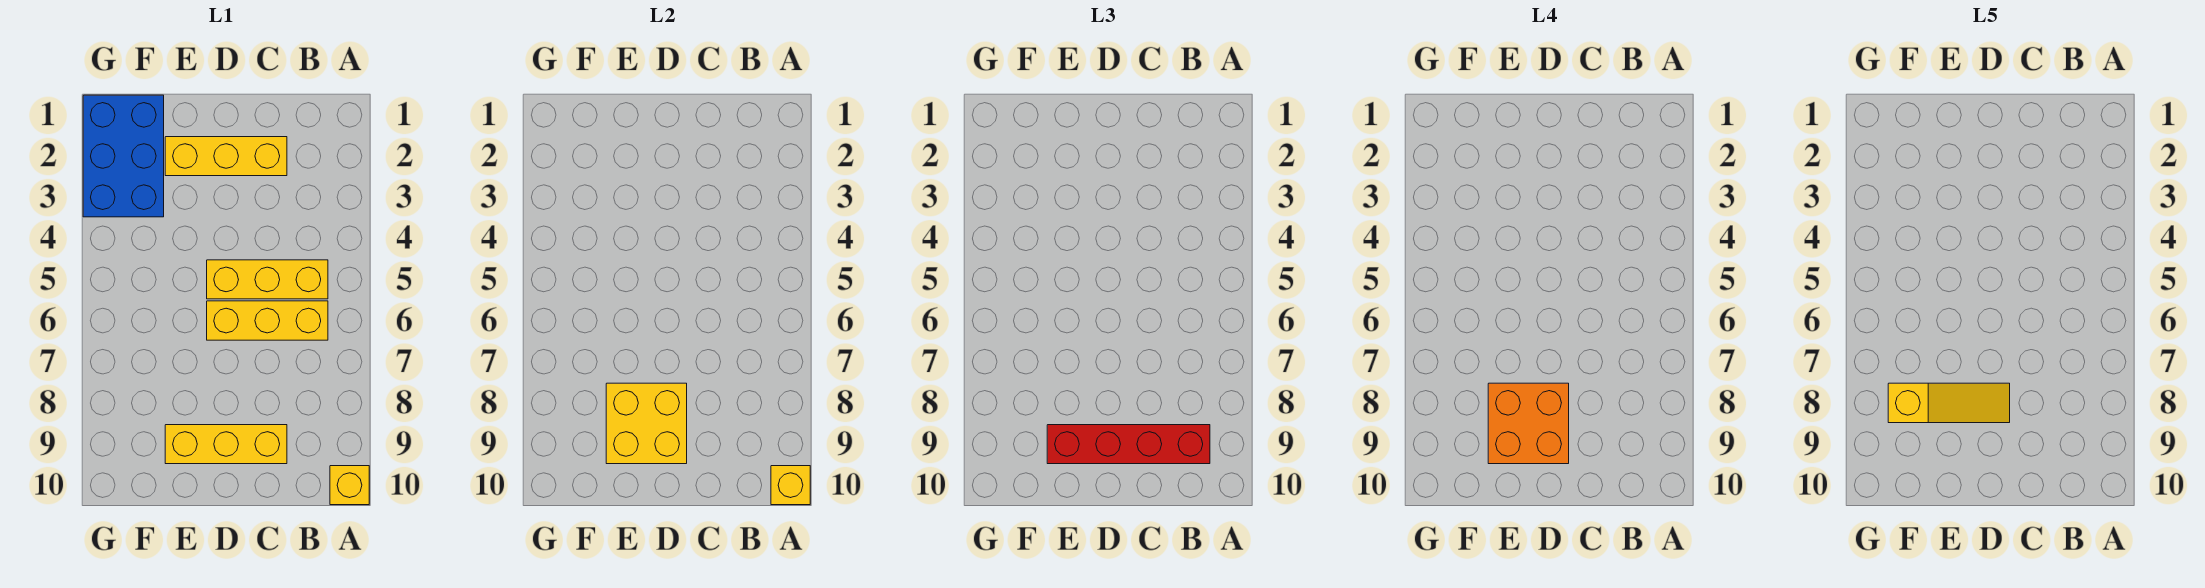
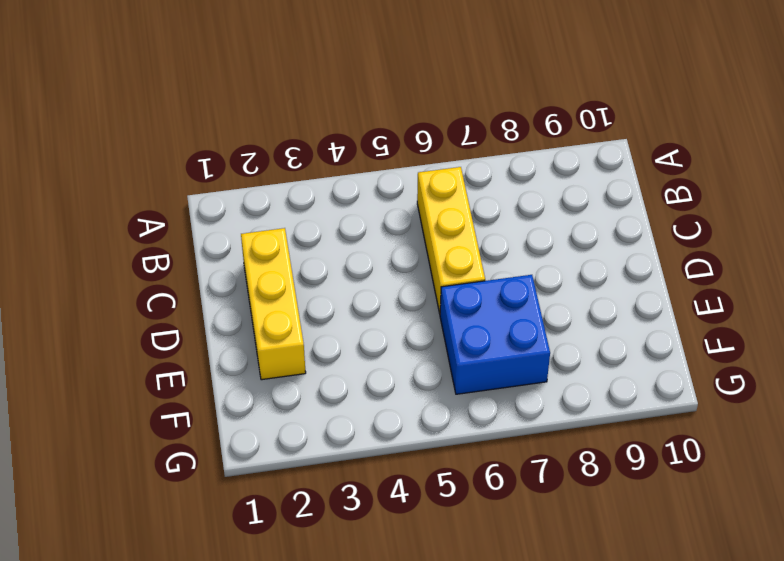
blue 2x2 brick [440,275,550,394] -> none
none -> yellow 1x1 brick [330,466,369,505]
none -> yellow 1x3 brick [207,260,328,299]

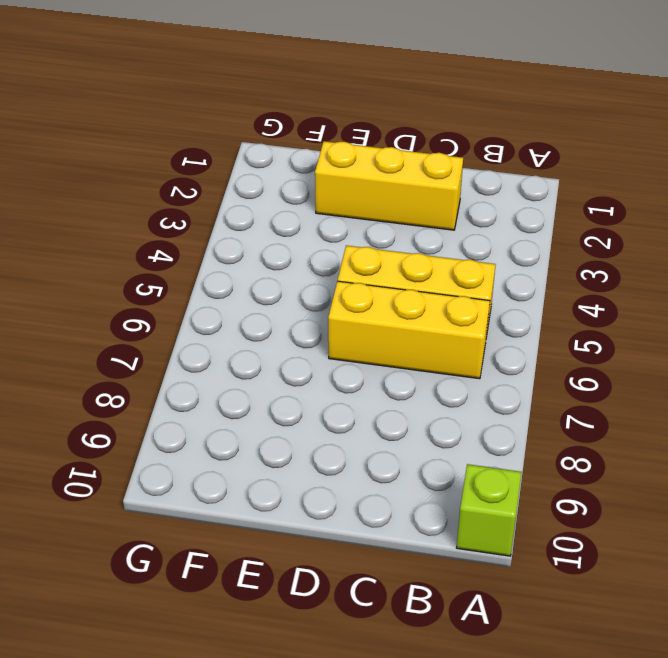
lime 1x1 brick [457,464,522,556] -> yellow 1x1 brick [330,466,369,505]
none -> yellow 1x3 brick [165,425,287,464]
none -> blue 2x3 brick [83,95,164,217]

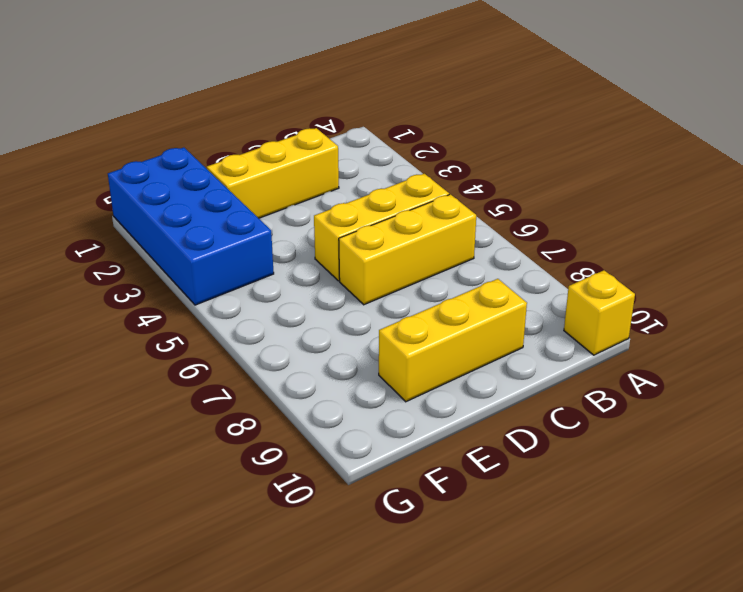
blue 2x4 brick [108,148,274,305] -> blue 2x3 brick [83,95,164,217]
none -> yellow 1x1 brick [771,466,810,505]
none -> yellow 2x2 brick [606,383,687,464]

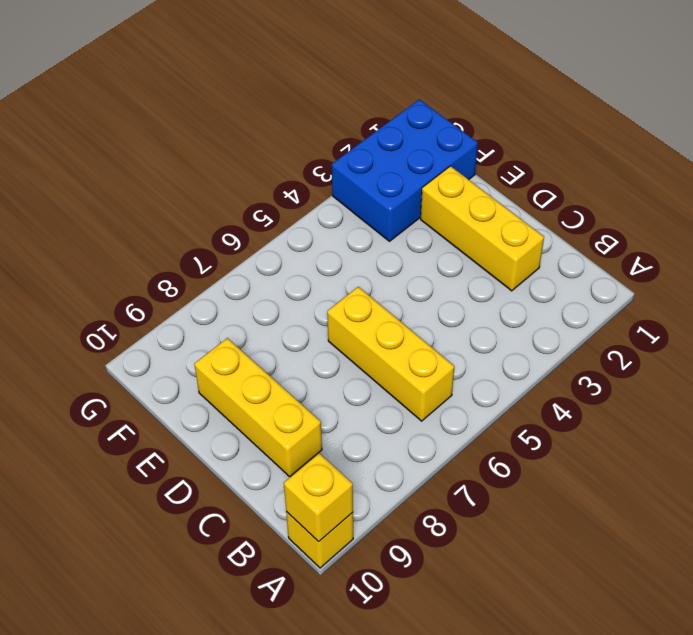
none -> yellow 1x3 brick [207,260,328,299]
none -> yellow 2x2 brick [606,383,687,464]

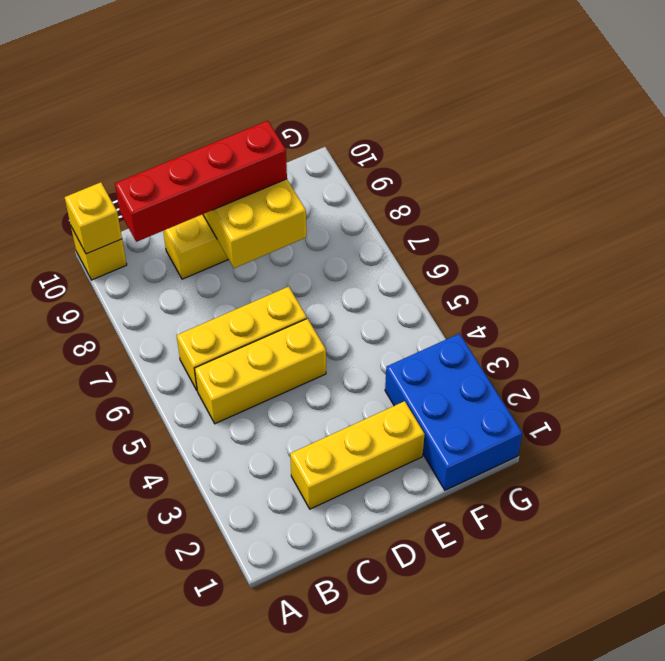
none -> orange 2x2 brick [1488,383,1569,464]
none -> yellow 1x3 slope [1888,383,2010,423]

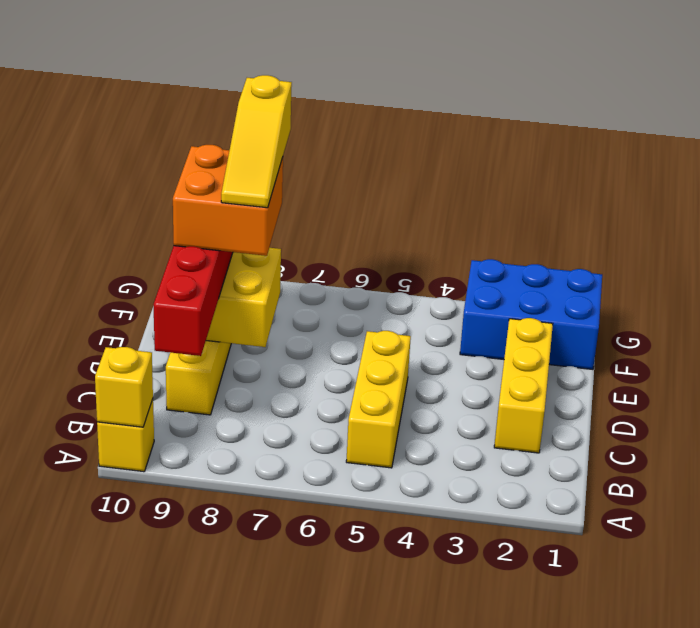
none -> yellow 1x3 brick [207,301,328,340]

